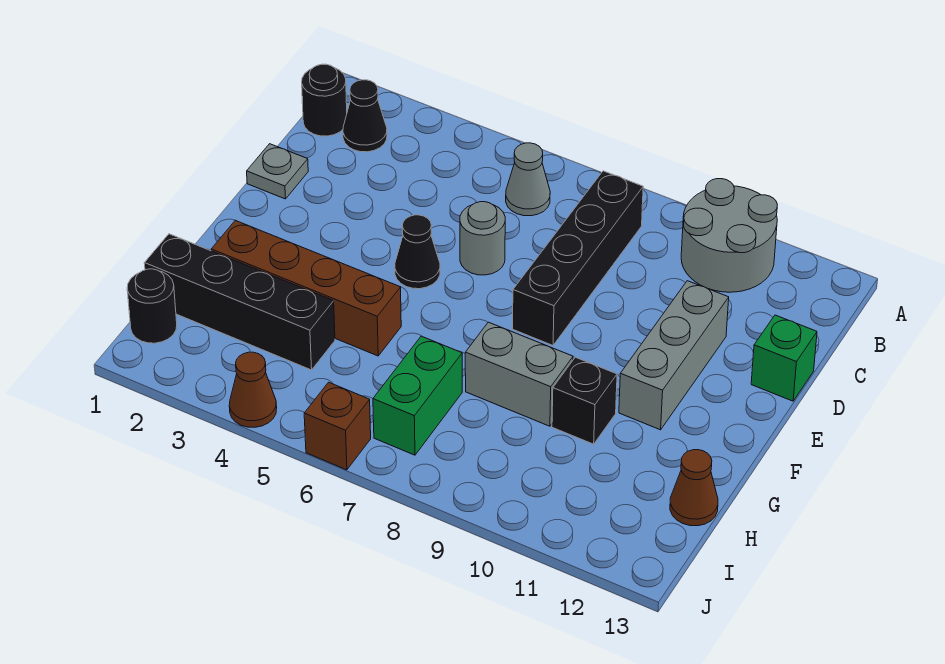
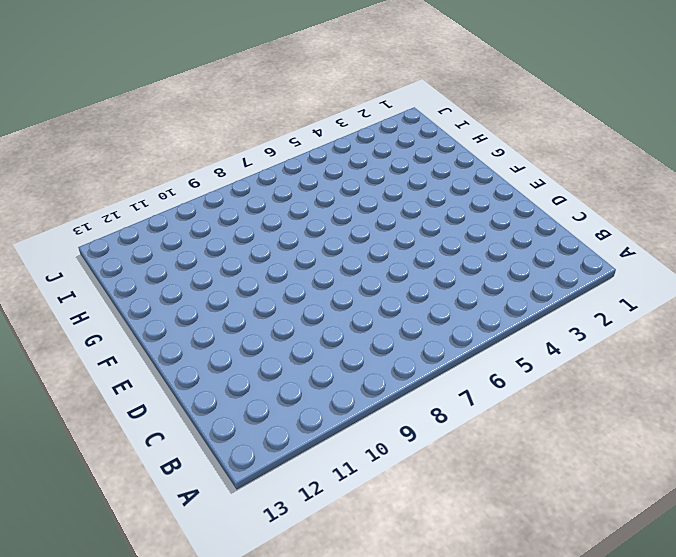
none -> grey 2x2 round brick [681,179,777,292]
none -> black 1x1 round brick [302,64,347,136]
none -> black 1x1 cone [343,80,387,152]

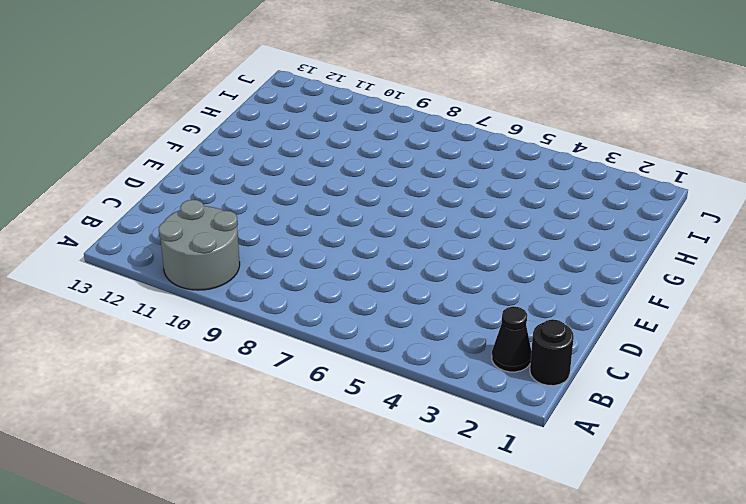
none -> grey 1x1 cone [506,143,550,216]
none -> black 1x4 brick [513,171,643,345]
none -> grey 1x1 plate [247,144,308,199]

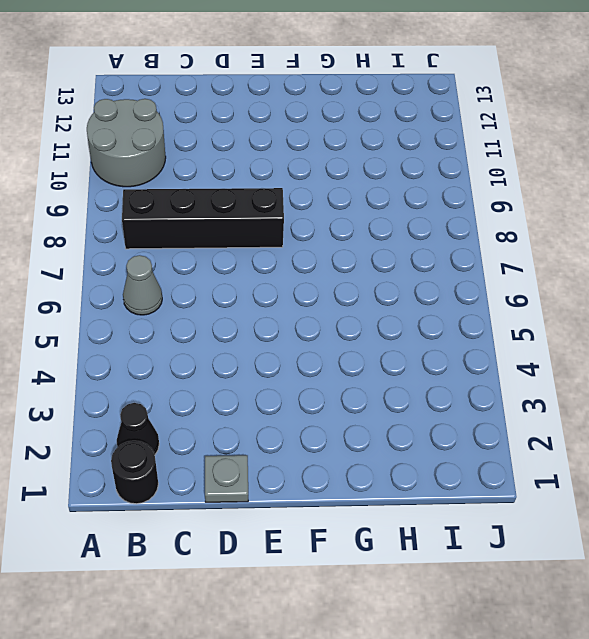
none -> grey 1x1 round brick [460,202,505,275]
none -> grey 1x3 brick [619,281,729,430]
none -> green 1x1 brick [751,315,817,401]

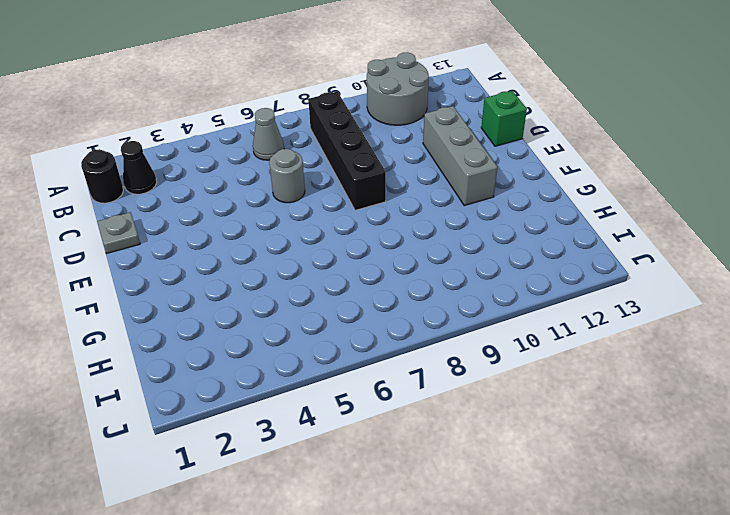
none -> black 1x1 cone [395,215,440,289]
none -> brown 1x4 brick [211,220,401,356]
none -> grey 1x2 brick [465,322,573,426]

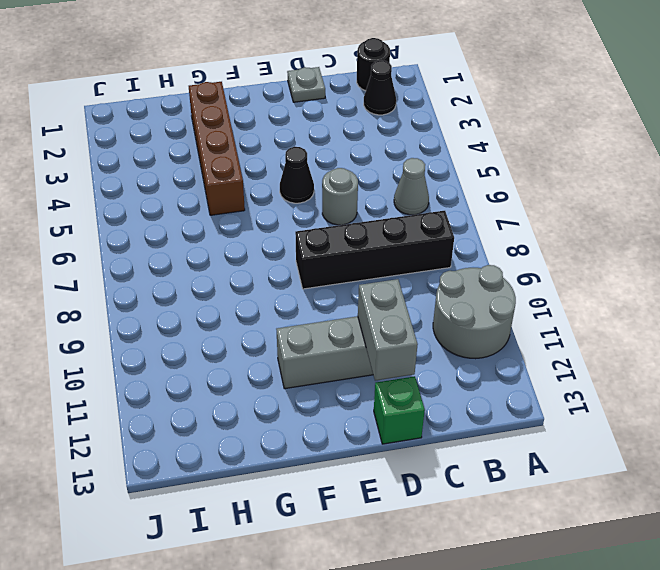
grey 1x2 brick [358,279,418,381] -> grey 1x2 brick moved to [465,322,573,426]
none -> black 1x1 brick [552,357,617,444]
none -> black 1x4 brick [144,234,335,370]
none -> green 1x2 brick [373,336,462,455]

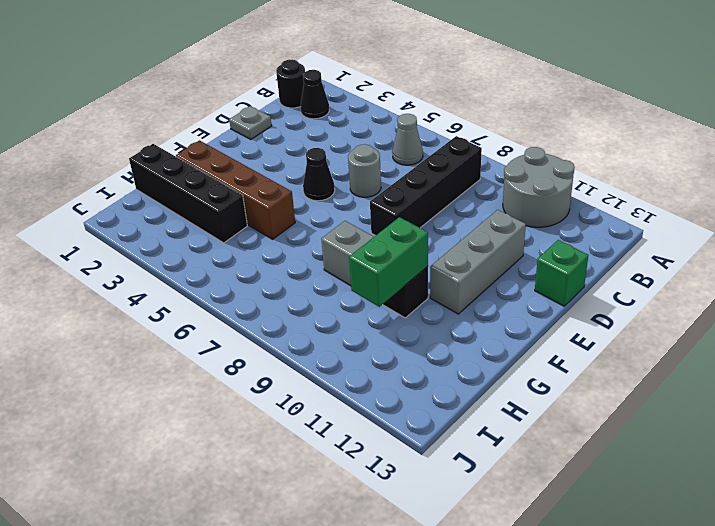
green 1x2 brick [349,217,428,307] -> green 1x2 brick moved to [373,336,462,455]
none -> brown 1x1 cone [670,450,718,526]
none -> black 1x1 round brick [127,269,177,343]
none -> brown 1x1 cone [229,352,277,427]

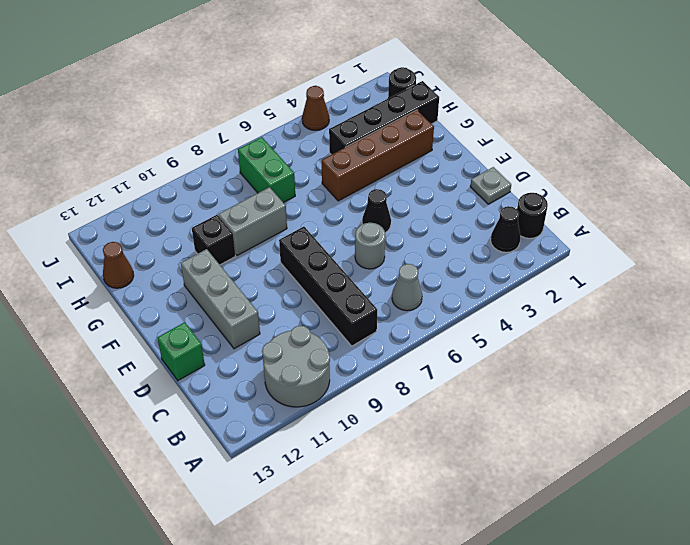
none -> brown 1x1 brick [304,382,371,470]

